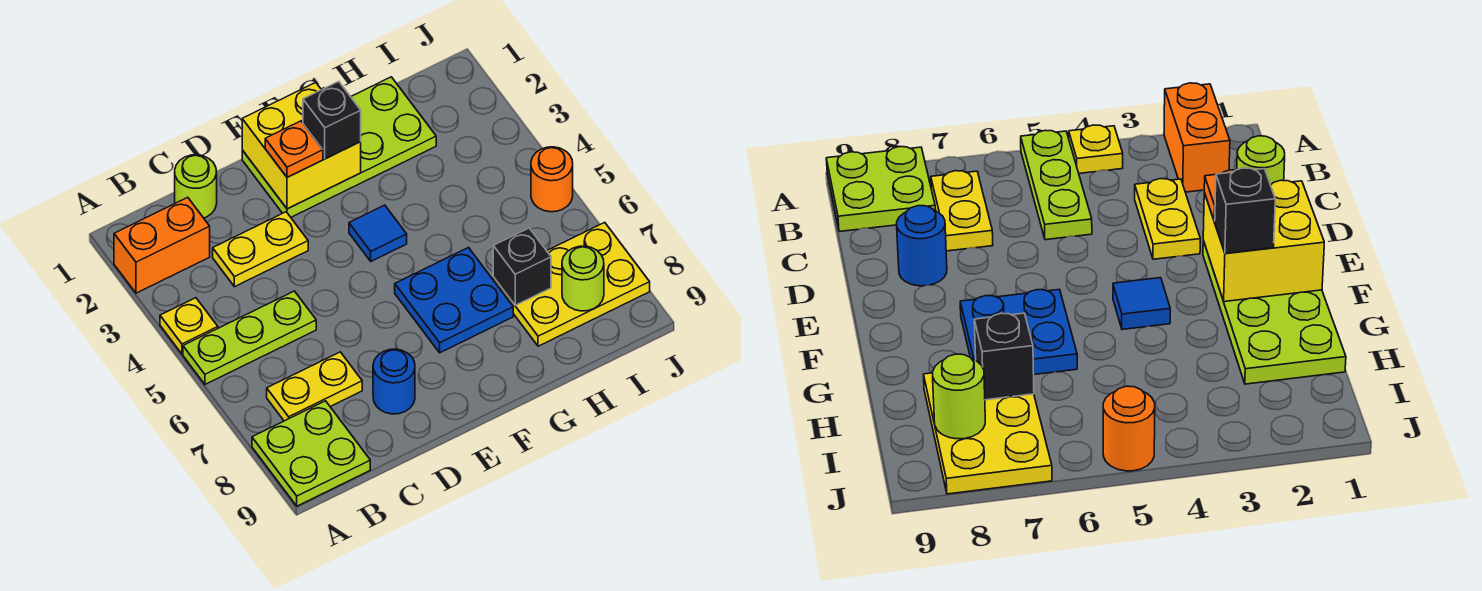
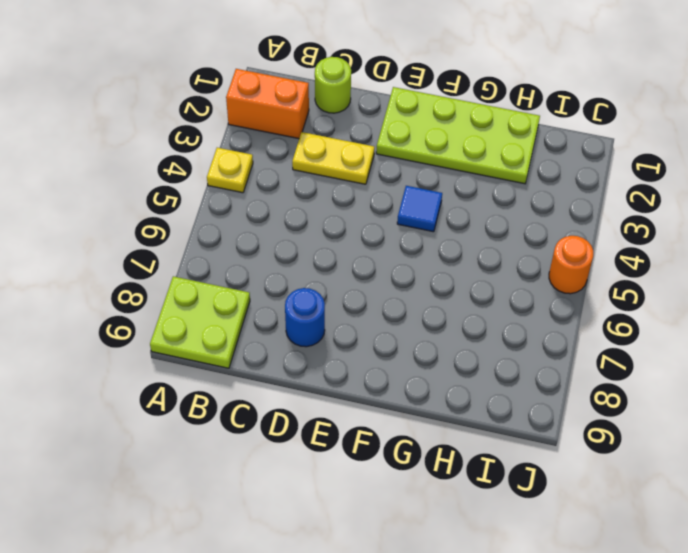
none -> lime 1x3 plate [183,291,316,384]
none -> yellow 1x2 plate [267,352,362,421]
none -> blue 2x2 plate [395,248,513,353]

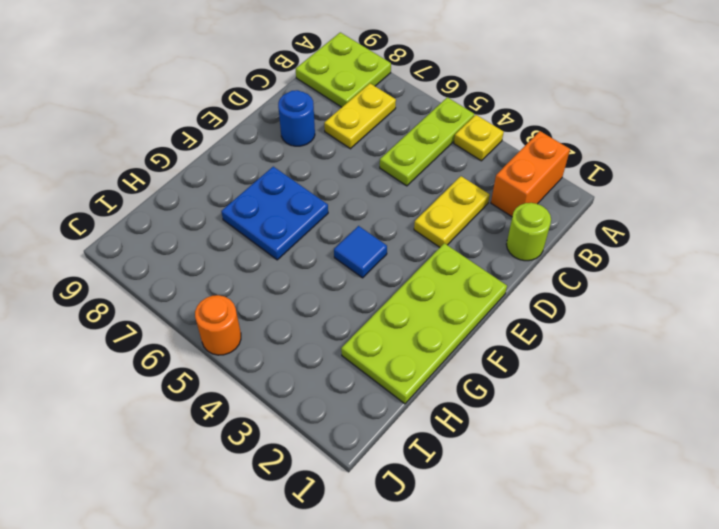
none -> yellow 2x3 plate [493,222,650,346]
none -> yellow 2x2 brick [242,83,361,209]
none -> black 1x1 brick [493,228,551,305]

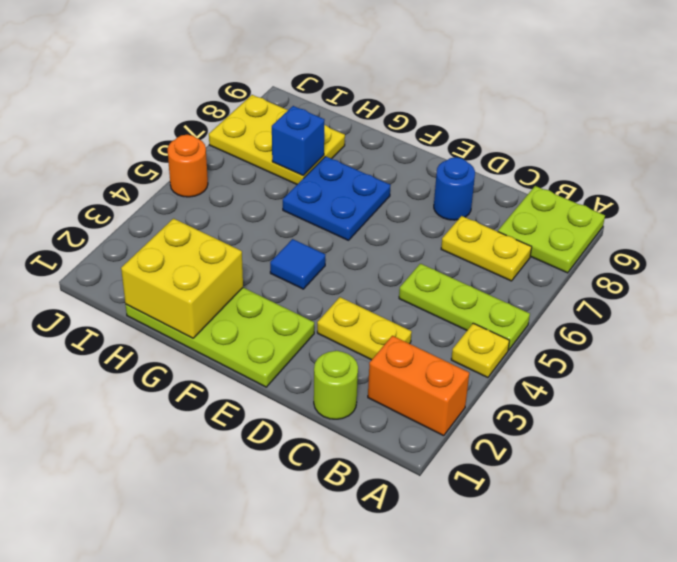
yellow 2x2 brick [121,219,243,338] -> yellow 2x2 brick moved to [242,83,361,209]
blue 1x1 brick [272,106,325,176] -> black 1x1 brick [493,228,551,305]
none -> lime 1x1 round brick [562,246,604,311]
none -> orange 1x1 plate [265,121,323,177]
none -> black 1x1 brick [303,82,361,159]

